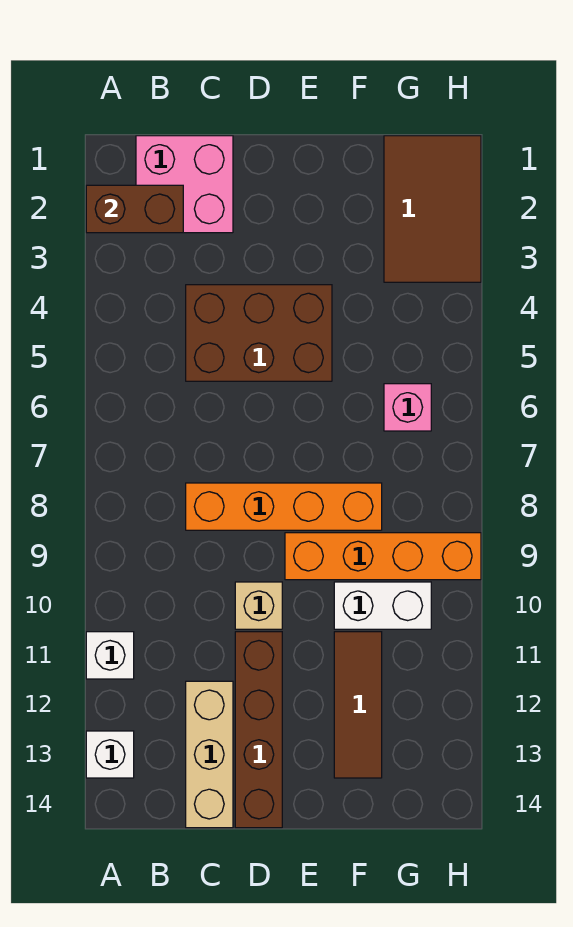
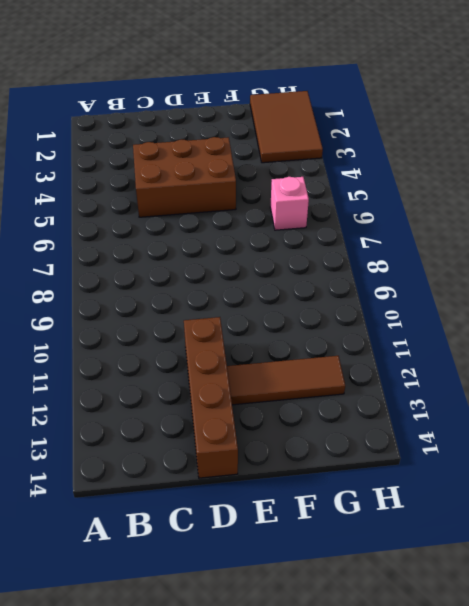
brown 1x3 tile [227,356,345,405] -> brown 1x3 tile turned to [334,632,382,778]
none -> white 1x1 brick [86,632,134,679]
none -> white 1x1 brick [86,731,134,778]
none -> pink 2x2 brick [136,136,233,233]

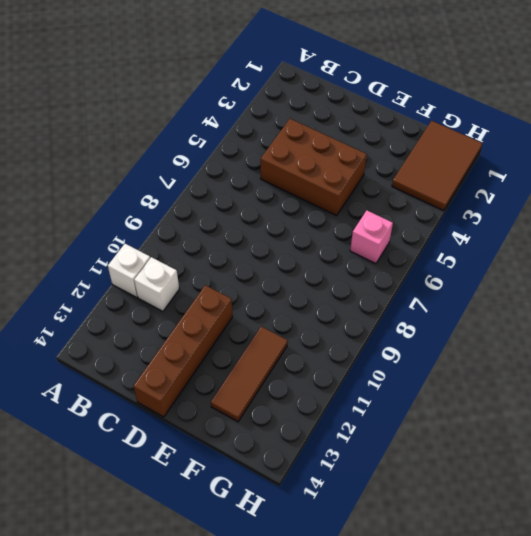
white 1x1 brick [134,257,179,311] -> white 1x1 brick moved to [86,731,134,778]
none -> pink 2x2 brick [136,136,233,233]
none -> orange 1x4 brick [186,483,382,530]
none -> tan 1x3 brick [186,681,233,828]

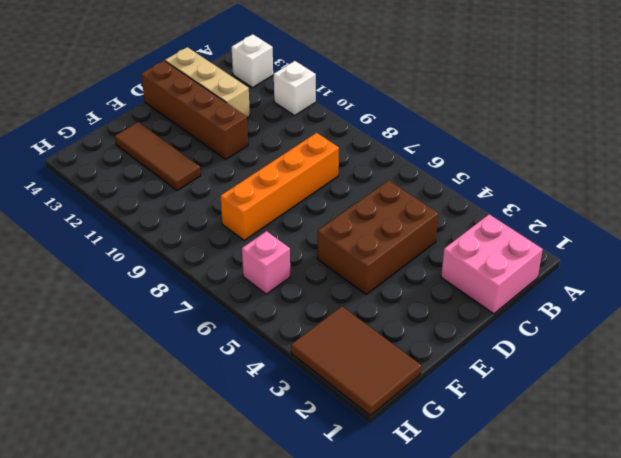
none -> tan 1x1 brick [235,582,282,629]
none -> orange 1x4 brick [285,533,481,580]
none -> white 1x2 brick [334,582,431,629]

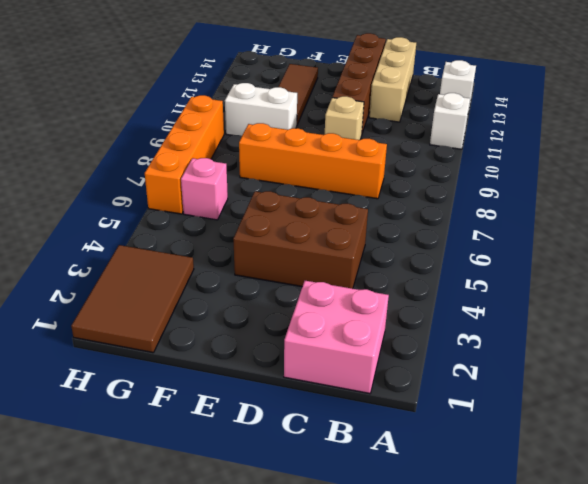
orange 1x4 brick [145,95,224,214] -> orange 1x4 brick turned to [285,533,481,580]
none -> brown 1x2 brick [86,185,183,233]

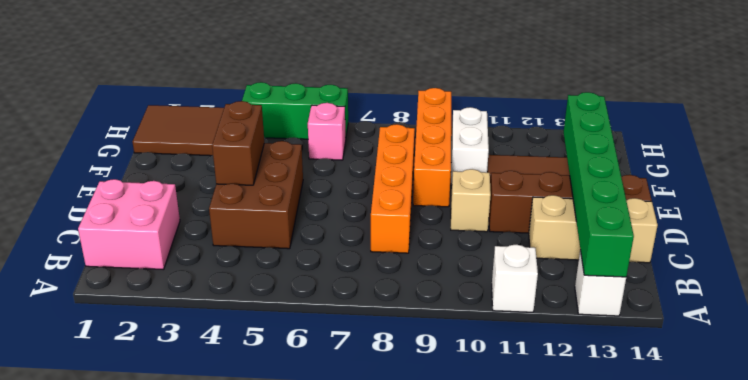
green 1x6 brick [564,92,634,277] -> none
brown 1x2 brick [212,101,264,185] -> brown 1x2 brick moved to [86,185,183,233]
green 1x3 brick [242,82,348,139] -> none

